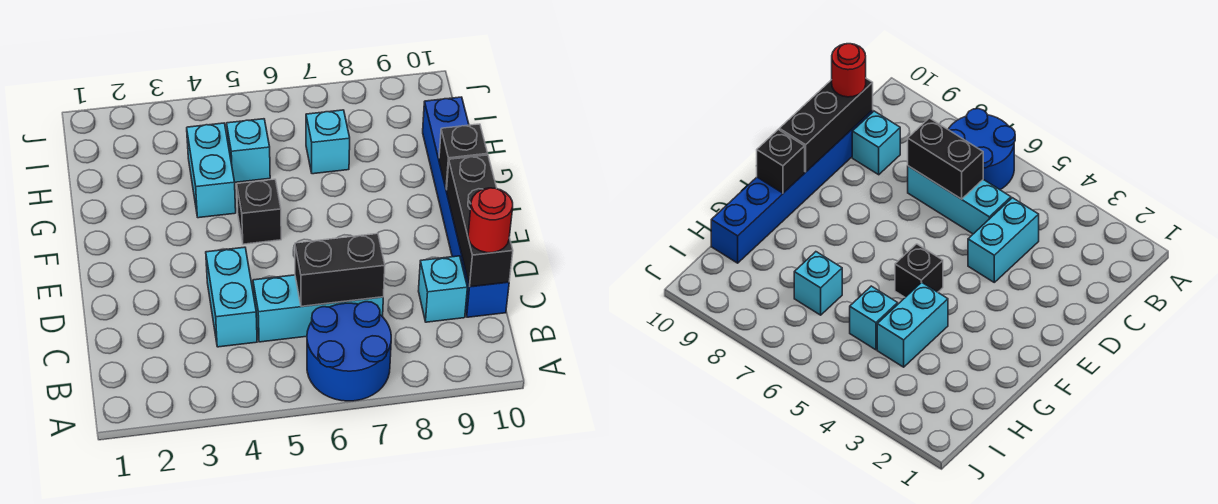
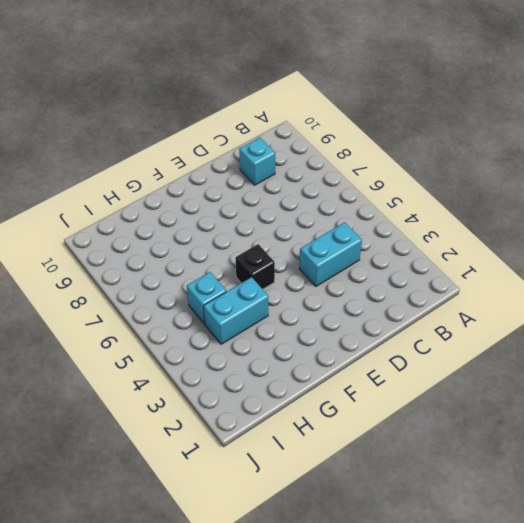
none -> blue 2x2 round brick [307,302,391,401]
none -> cyan 1x3 brick [253,275,383,342]
none -> blue 1x6 brick [423,97,509,317]

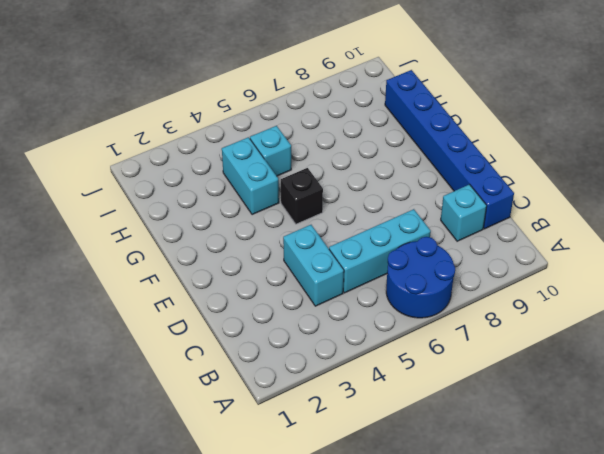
none -> cyan 1x1 brick [306,110,350,174]
none -> black 1x2 brick [295,234,385,306]
none -> black 1x3 brick [446,155,513,287]

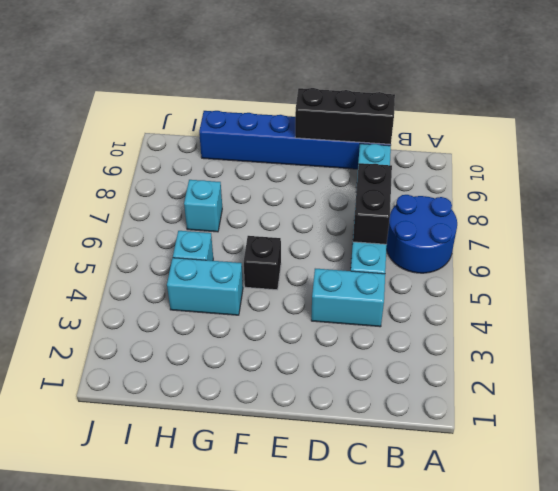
none -> black 1x1 brick [439,124,488,190]
none -> red 1x1 round brick [468,188,513,253]

